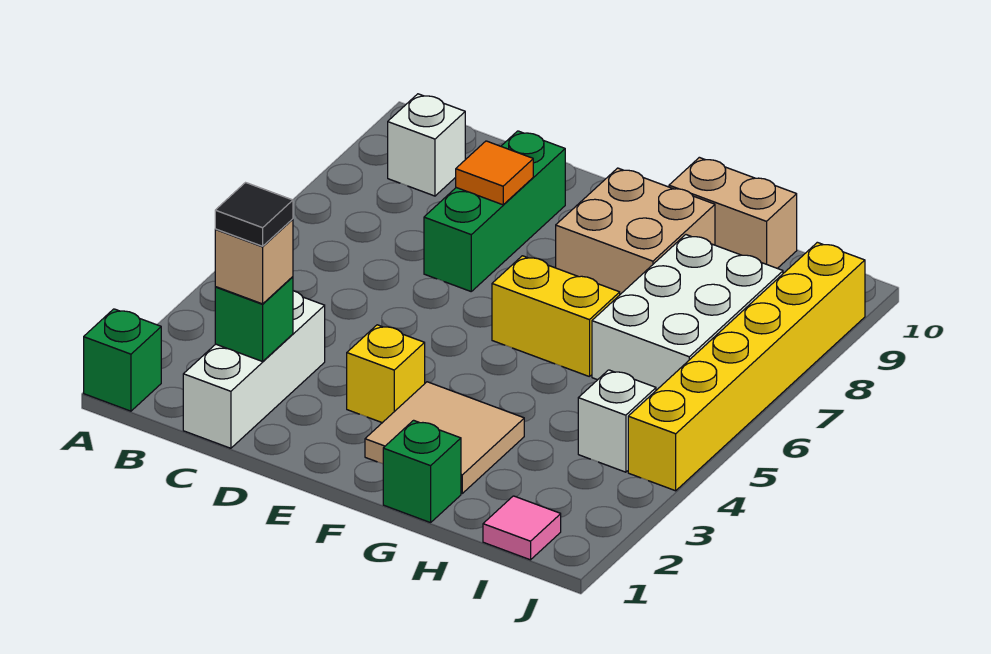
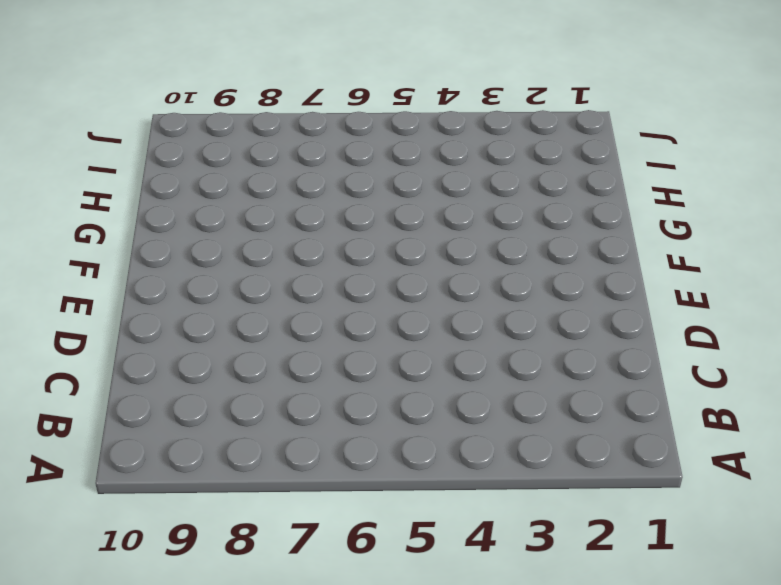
none -> green 1x1 brick [84,309,161,411]
none -> white 1x1 brick [388,94,465,196]
none -> white 1x3 brick [183,291,325,448]

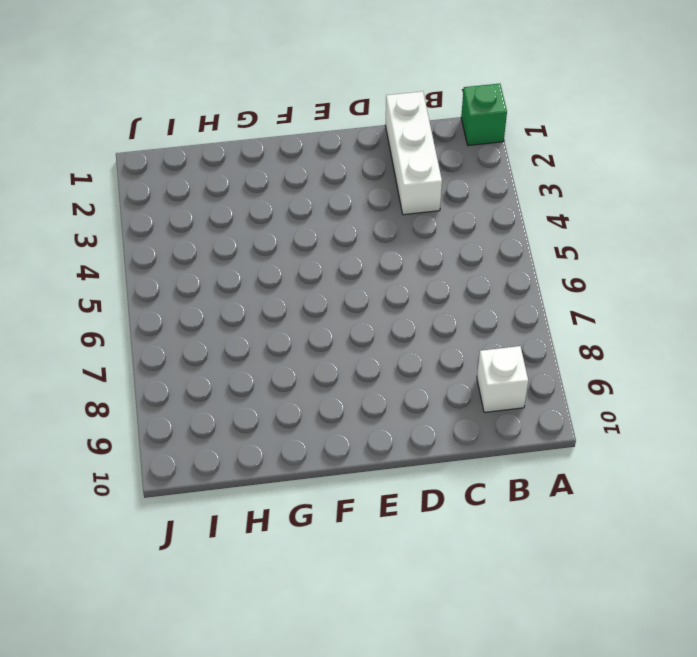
none -> green 1x3 brick [424,131,565,291]
none -> yellow 1x1 brick [347,325,425,423]
none -> tan 2x2 tile [365,382,524,493]

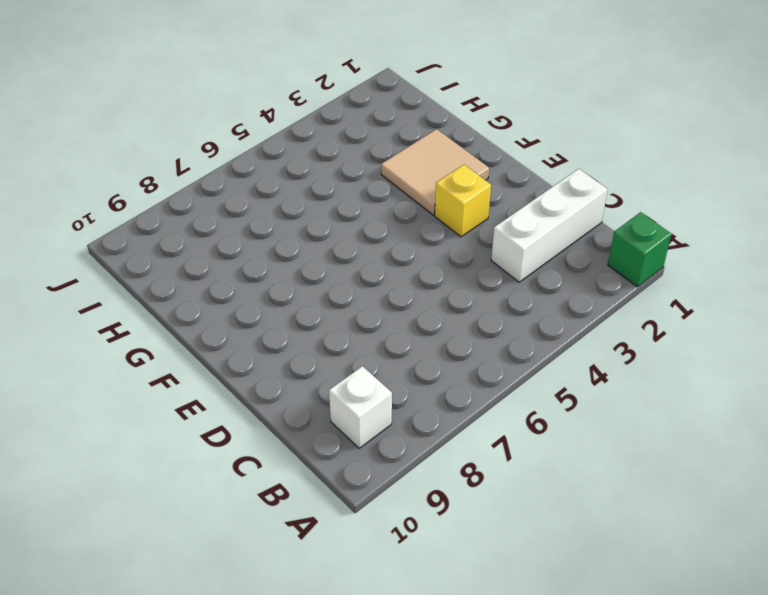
none -> green 1x3 brick [424,131,565,291]
none -> yellow 1x2 brick [492,256,620,377]
none -> tan 2x2 brick [556,168,715,294]

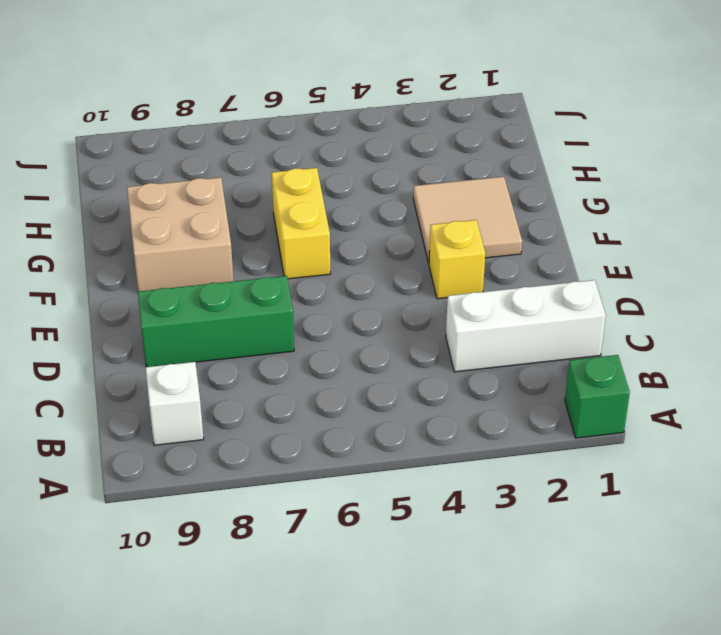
none -> green 1x1 brick [383,420,461,523]
none -> tan 1x2 brick [669,157,797,268]
none -> white 2x3 brick [592,235,783,390]

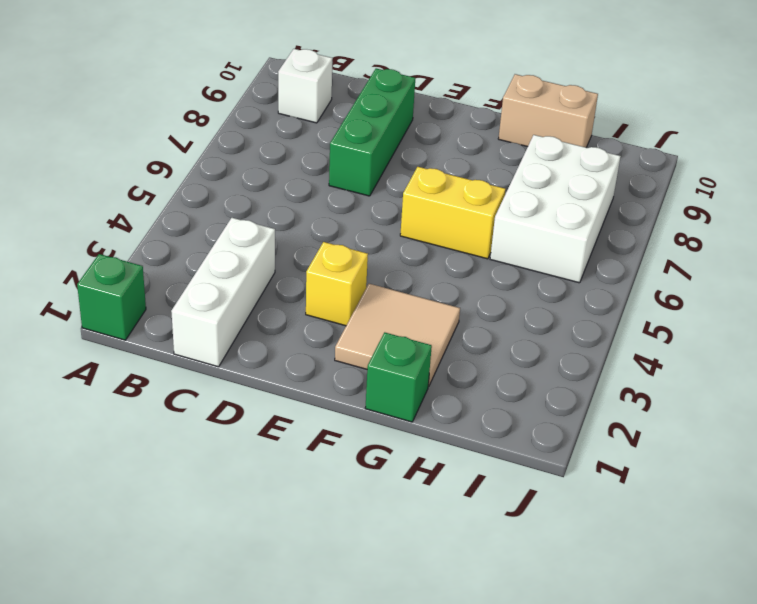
none -> tan 2x2 brick [556,168,715,294]
none -> pink 1x1 tile [483,496,561,560]
none -> white 1x1 brick [578,370,656,472]

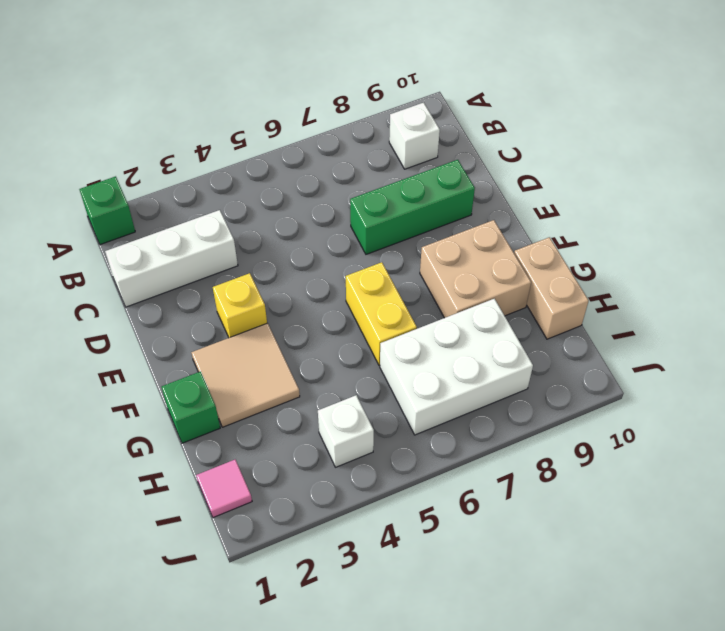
none -> yellow 1x6 brick [628,242,865,491]
none -> green 1x1 brick [215,277,293,361]
none -> orange 1x1 tile [456,141,533,205]

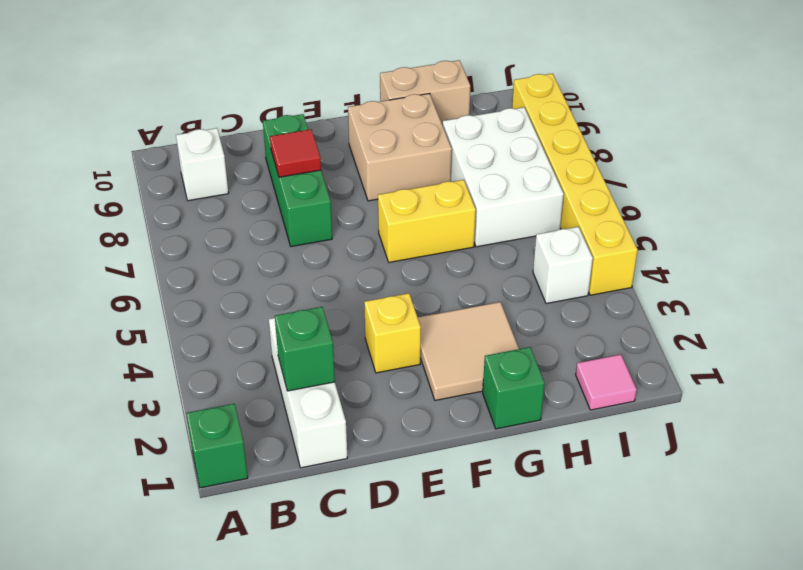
red 1x1 tile [270,129,321,177] -> orange 1x1 tile [456,141,533,205]
none -> tan 1x1 brick [215,219,293,304]
none -> black 1x1 tile [215,183,293,246]

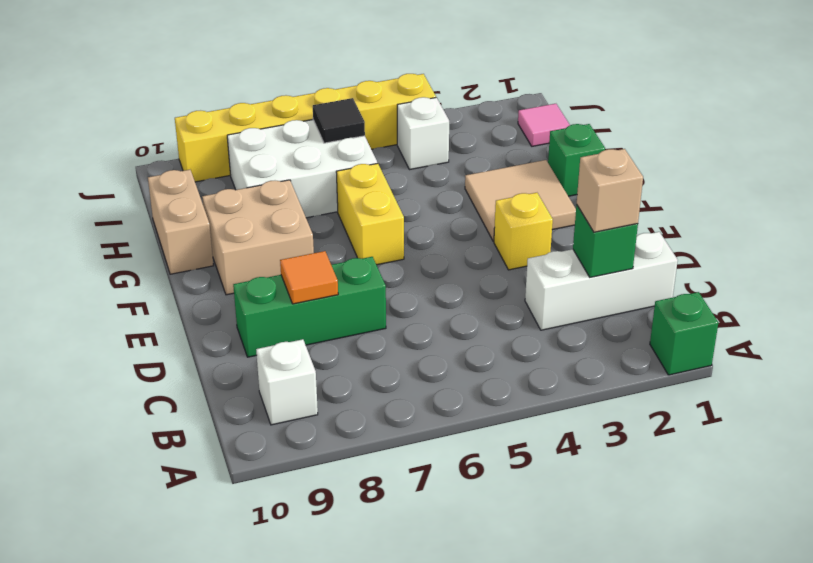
black 1x1 tile [313,98,365,143] -> black 1x1 tile moved to [215,183,293,246]

